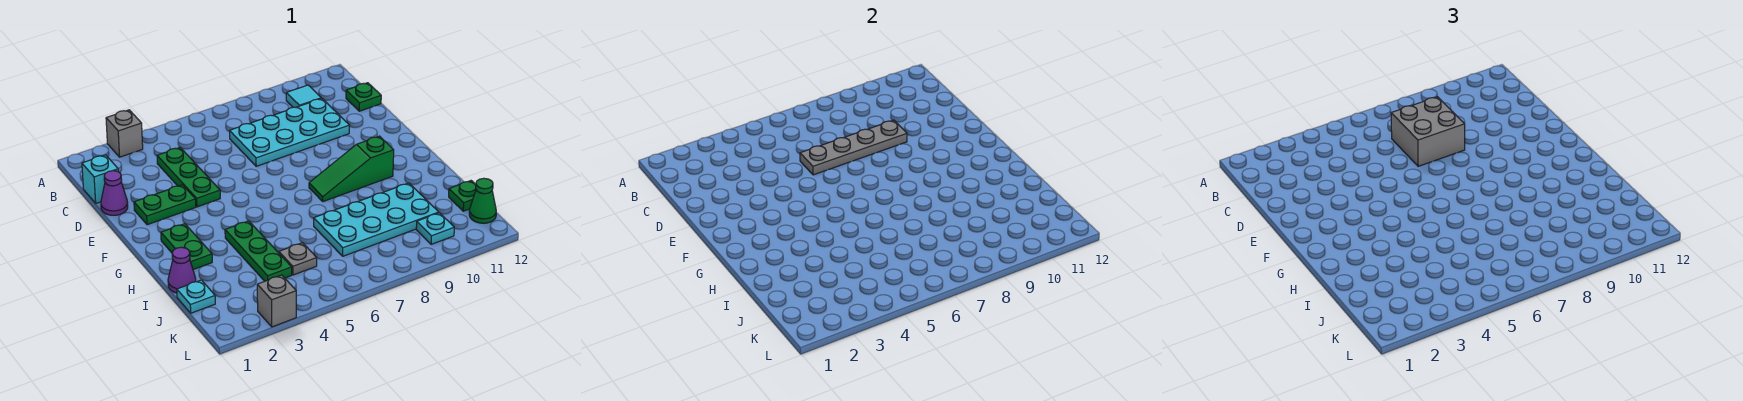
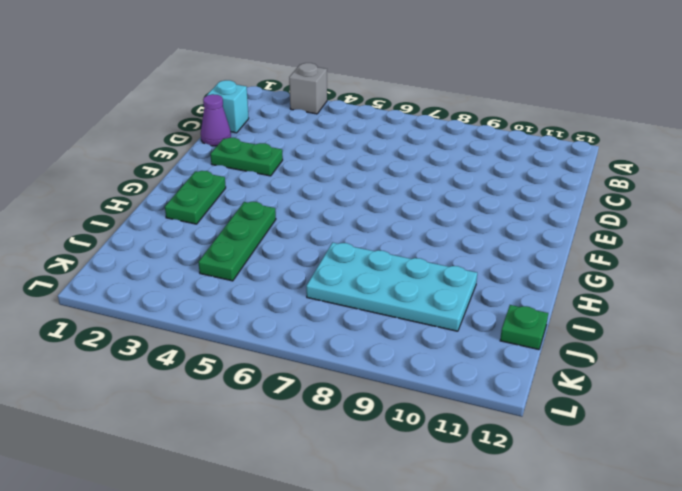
none -> cyan 1x1 tile [286,85,321,107]
none -> green 1x3 plate [157,148,220,207]
none -> cyan 2x4 plate [229,98,350,166]

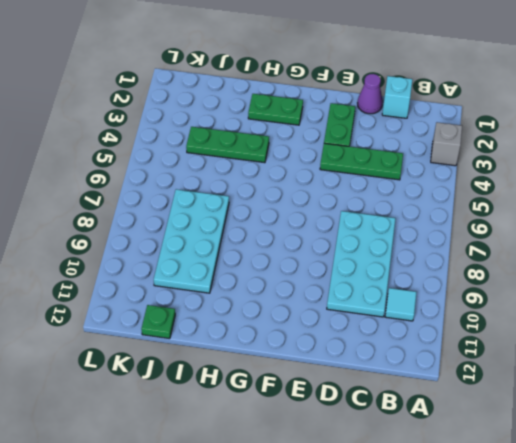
none -> green 1x1 plate [346,83,381,111]
none -> green 1x3 slope [309,136,394,201]
none -> purple 1x1 cone [168,247,196,293]

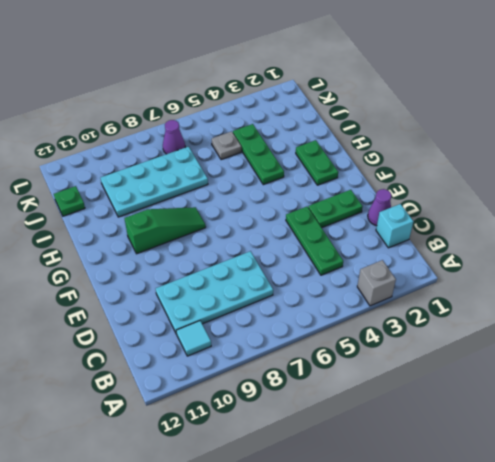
purple 1x1 cone [163,120,185,154] -> purple 1x1 cone moved to [168,247,196,293]
none -> green 1x1 plate [346,83,381,111]
none -> cyan 1x1 plate [177,280,215,313]
none -> cyan 1x1 plate [416,213,454,244]

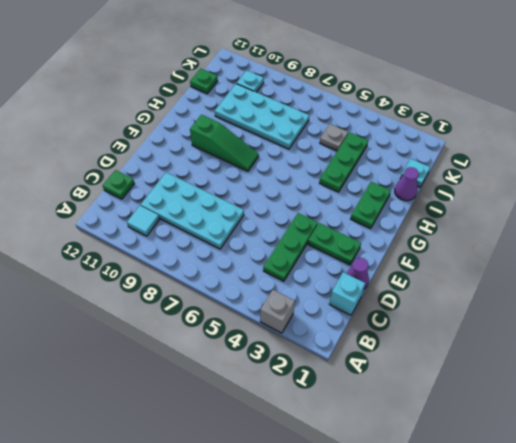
none -> green 1x1 cone [469,178,496,223]
none -> grey 1x1 brick [257,275,296,327]
none -> grey 1x4 plate [800,120,907,175]

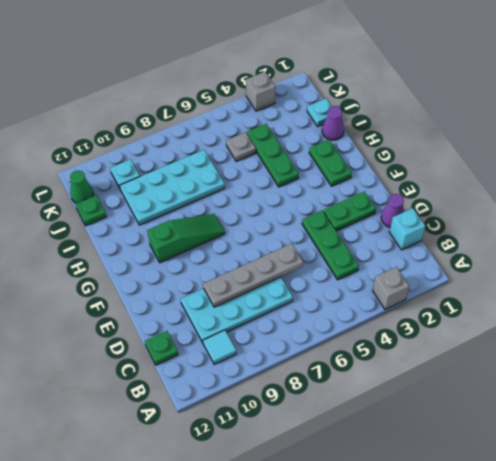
none -> grey 2x2 brick [1391,97,1465,166]

